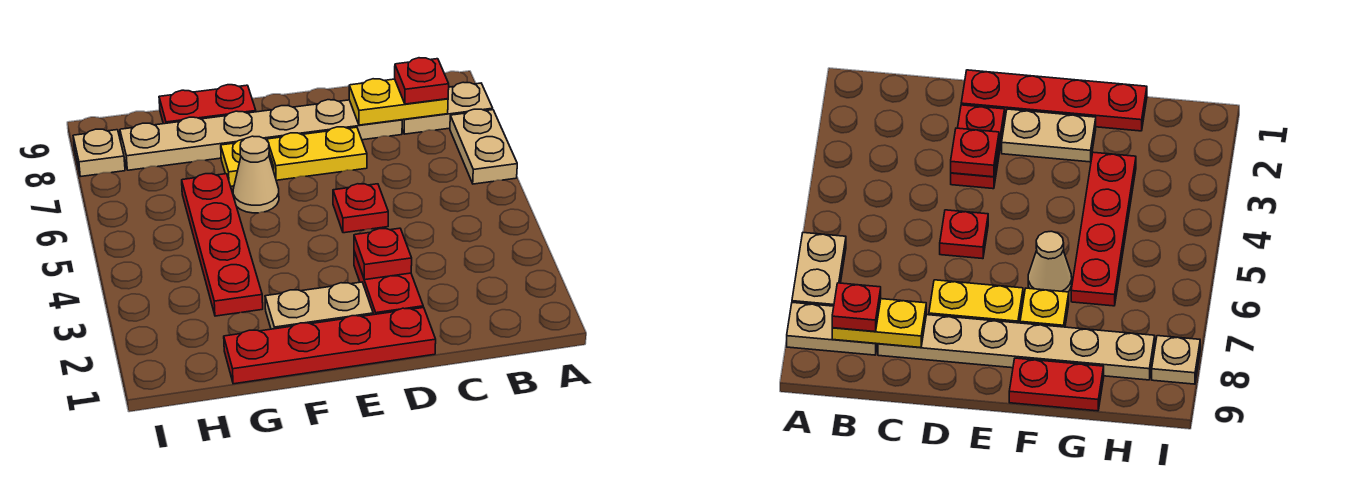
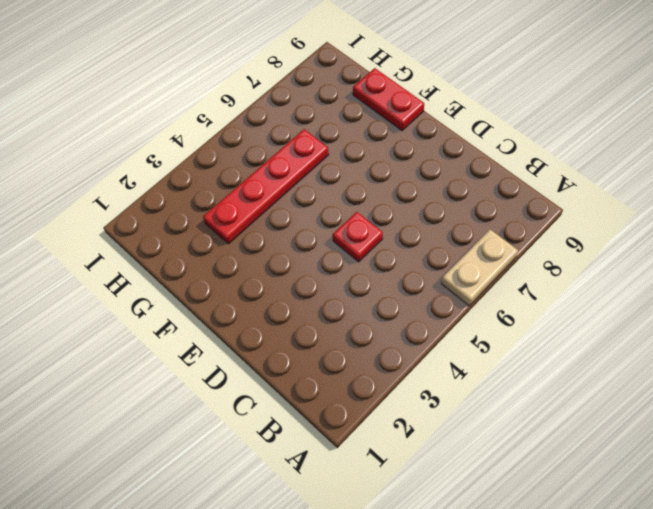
none -> tan 1x2 plate [402,82,493,134]
none -> tan 1x6 plate [120,100,402,170]
none -> red 1x4 plate [224,307,436,384]

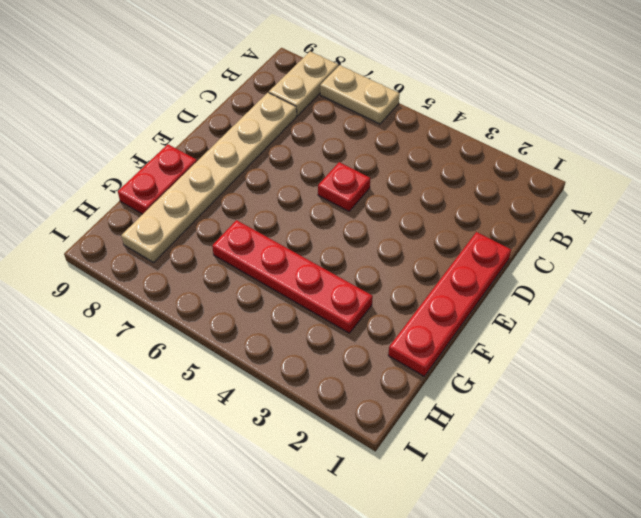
none -> red 1x2 plate [354,252,423,315]
none -> yellow 1x2 plate [267,127,367,180]
none -> tan 1x2 plate [265,282,373,329]

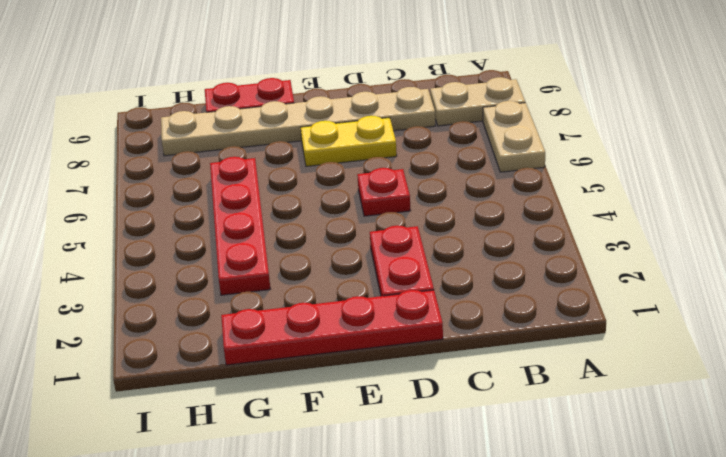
none -> tan 1x2 plate [265,282,373,329]
none -> tan 1x1 cone [233,136,279,213]
none -> yellow 1x1 plate [221,139,274,186]

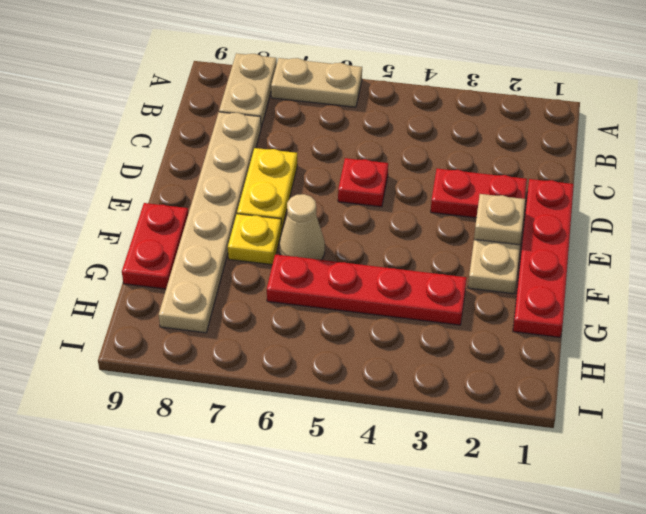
tan 1x1 plate [474,194,525,245] -> tan 1x1 plate moved to [73,129,125,177]
none -> yellow 1x2 plate [349,79,448,125]
none -> red 1x1 plate [354,228,412,280]
none -> red 1x1 plate [395,58,449,104]

